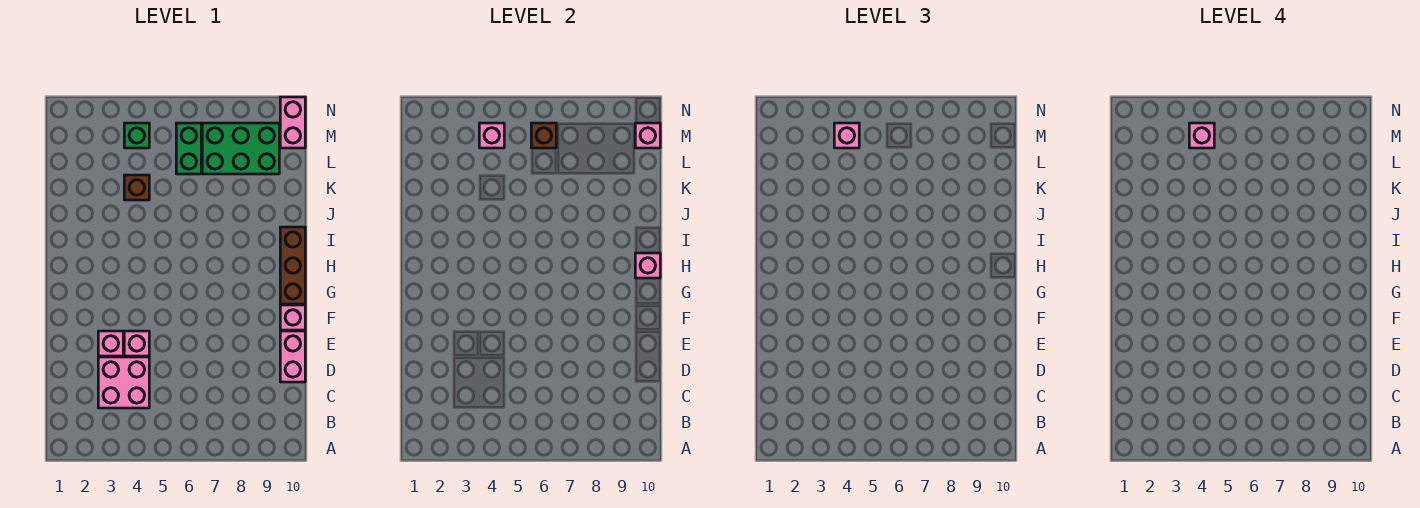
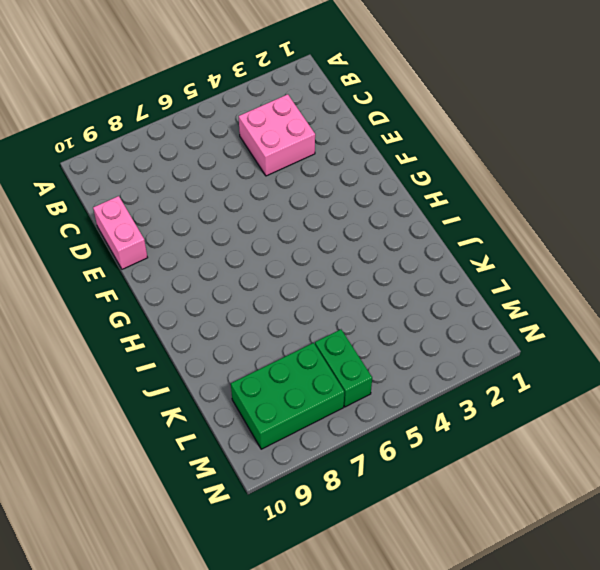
none -> pink 1x1 brick [98,331,123,356]
none -> pink 1x1 brick [124,331,149,356]
none -> pink 1x1 brick [280,305,305,330]

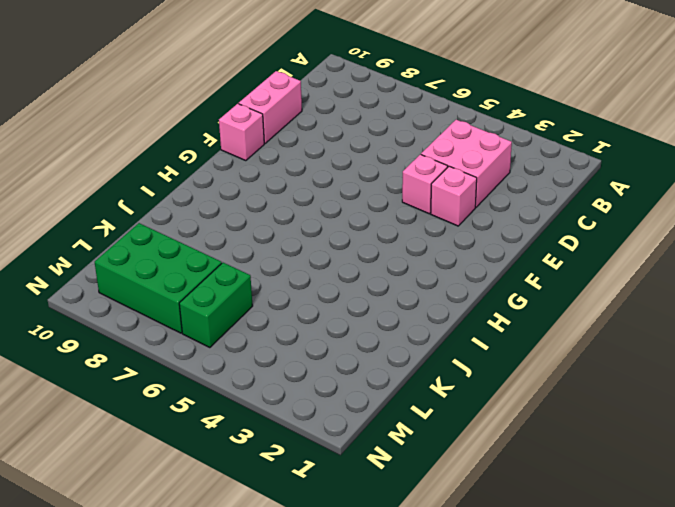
none -> brown 1x3 brick [280,227,305,304]
none -> brown 1x1 brick [124,175,149,200]
none -> green 1x1 brick [124,123,149,148]

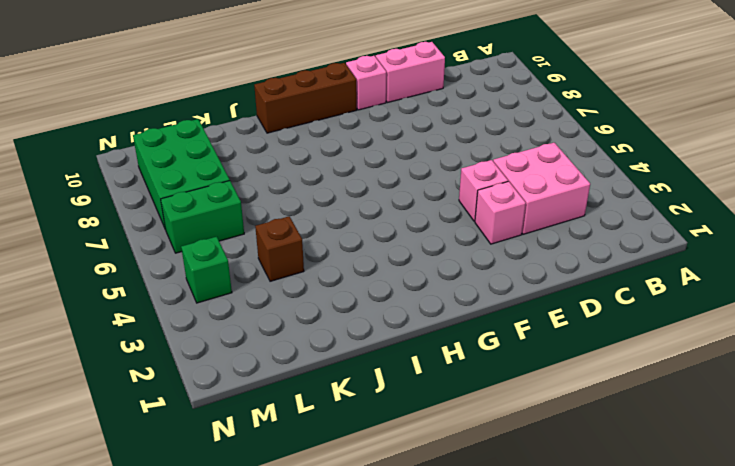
none -> pink 1x2 brick [280,97,305,148]
none -> pink 1x1 brick [635,253,660,278]
none -> pink 1x1 brick [479,123,504,148]

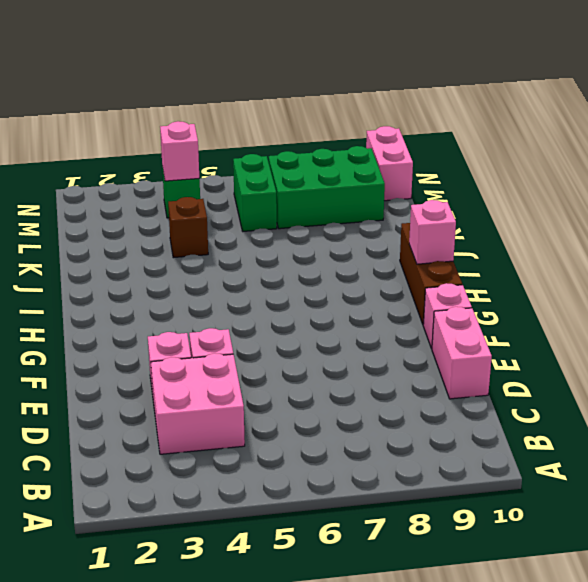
none -> brown 1x1 brick [531,123,556,148]
none -> pink 1x1 brick [635,123,660,148]
none -> pink 1x1 brick [834,123,859,148]

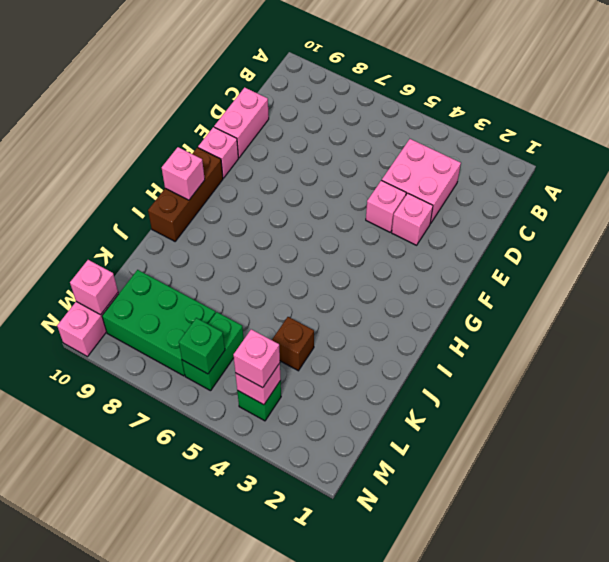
green 1x1 brick [179,318,225,374] -> brown 1x1 brick [531,123,556,148]
none -> pink 1x1 brick [1189,123,1214,148]

